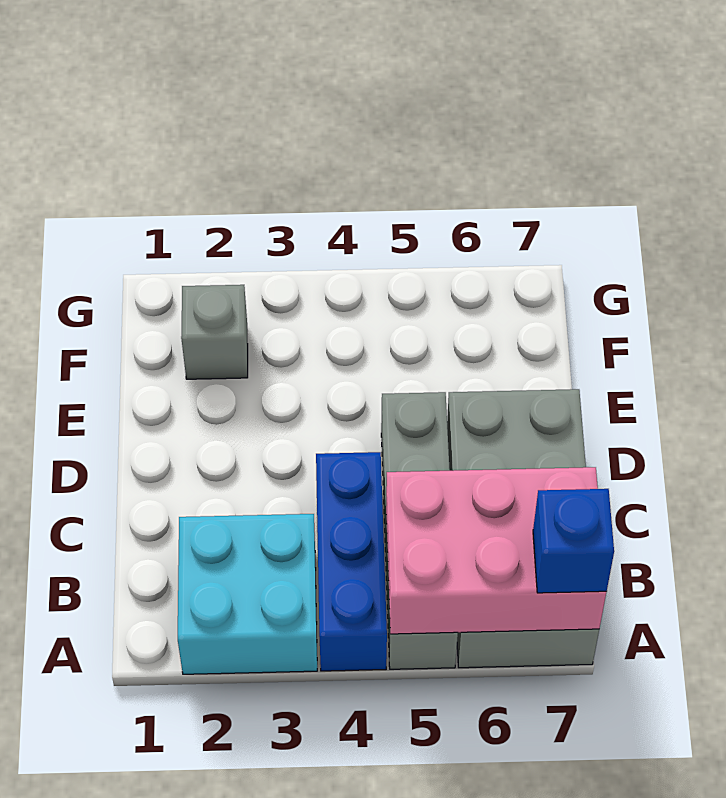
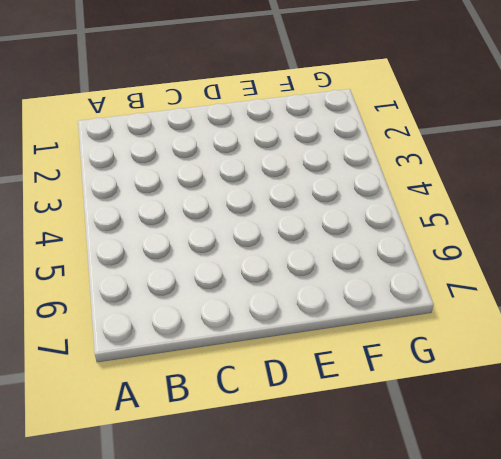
none -> cyan 2x2 brick [178,514,317,674]
none -> blue 1x3 brick [316,452,387,671]

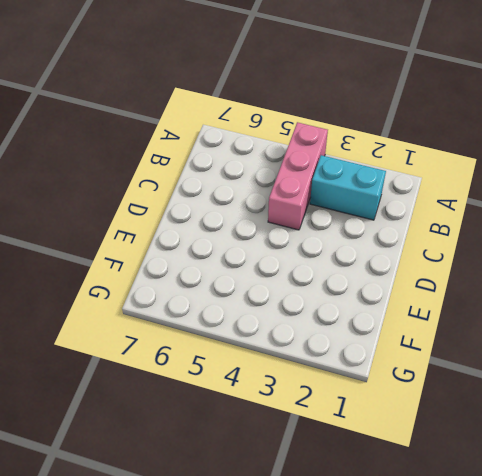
pink 1x3 brick [268,122,328,230] -> blue 1x3 brick [316,452,387,671]
cyan 1x2 brick [310,155,386,220] -> cyan 2x2 brick [178,514,317,674]
none -> grey 1x4 brick [381,392,458,669]
none -> grey 2x4 brick [447,389,599,668]

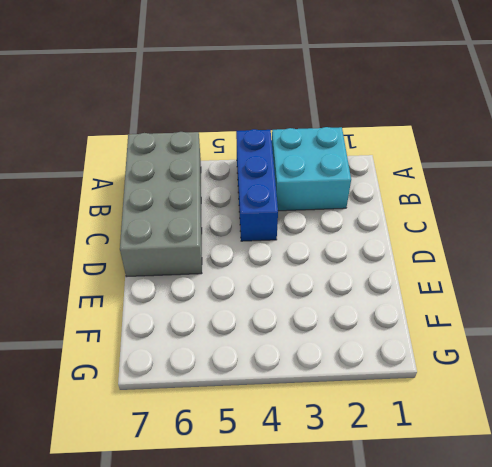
none -> grey 1x4 brick [381,392,458,669]
none -> grey 1x1 brick [181,285,248,379]

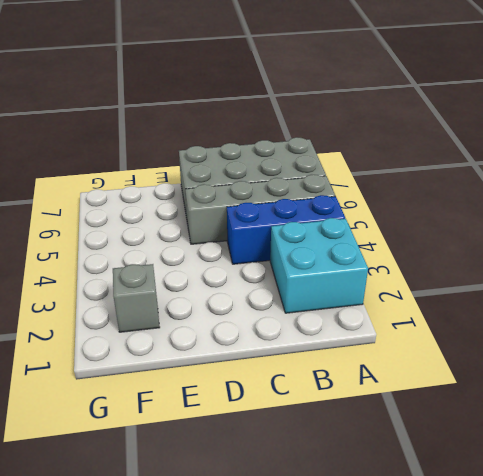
none -> pink 2x3 brick [386,467,606,634]
none -> blue 1x1 brick [533,489,614,593]

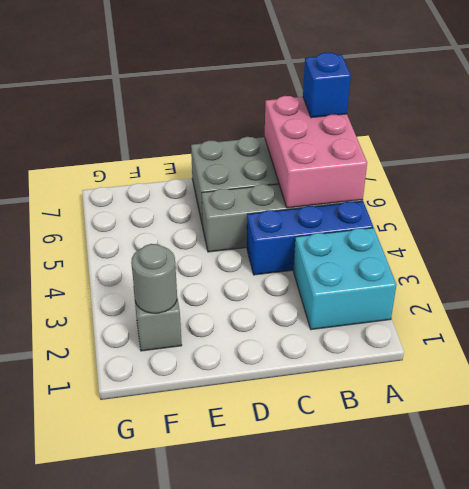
grey 1x1 round brick [131,244,177,313] -> none

